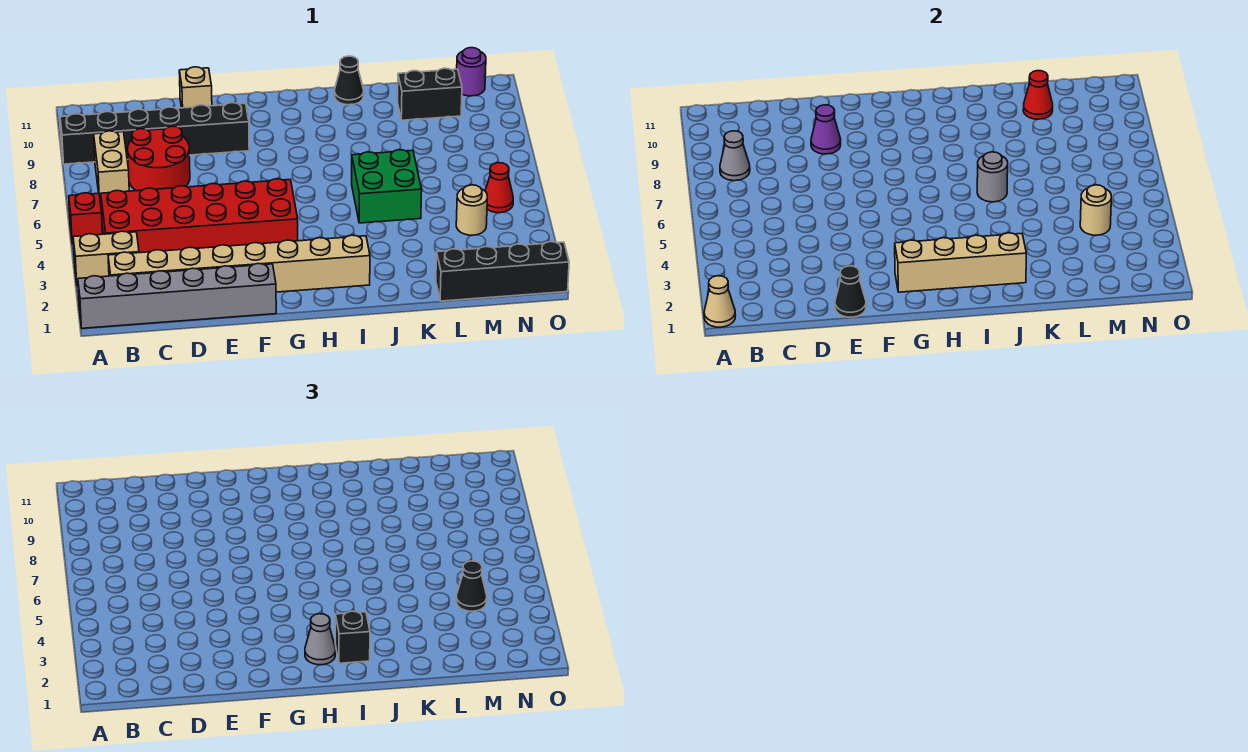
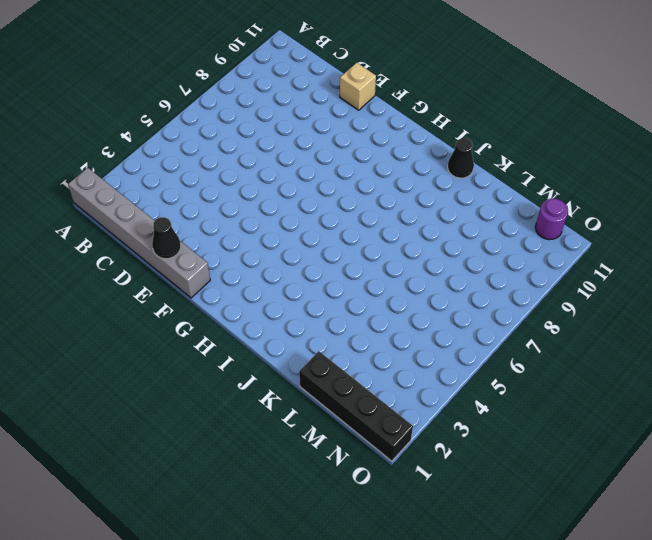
none -> tan 1x2 brick [73,231,139,286]
none -> red 1x1 brick [69,193,102,244]
none -> black 1x6 brick [60,103,249,164]

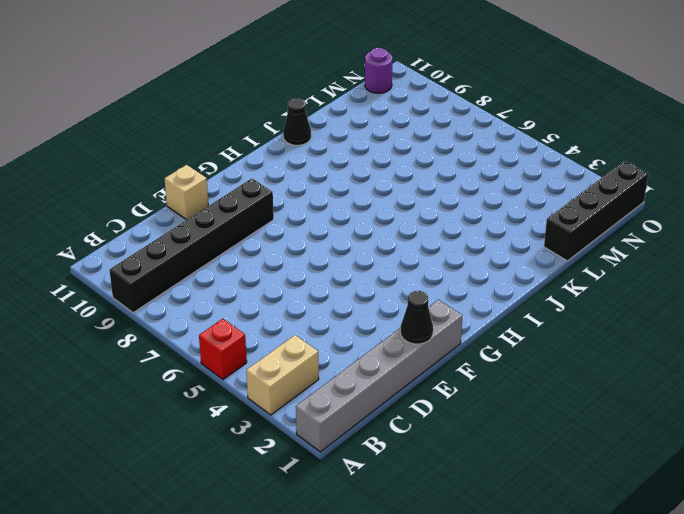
none -> tan 1x8 brick [108,235,370,292]
none -> red 2x6 brick [101,179,298,253]
none -> tan 1x2 brick [94,131,129,201]

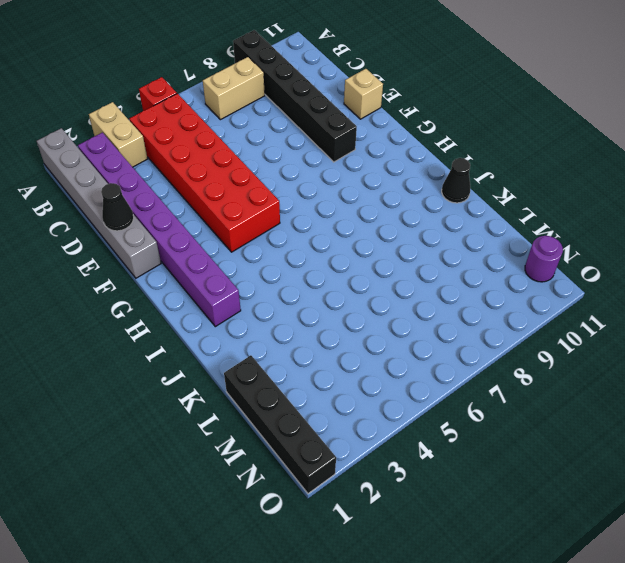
purple 1x8 brick [78,132,241,327] -> tan 1x8 brick [108,235,370,292]
none -> red 2x2 round brick [128,126,190,191]
none -> green 2x2 brick [352,150,422,223]
none -> black 1x2 brick [398,68,462,120]

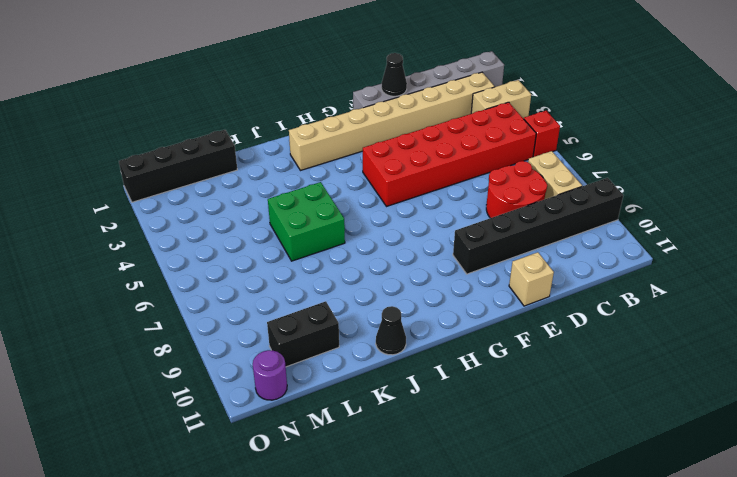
none -> tan 1x1 round brick [456,185,487,235]
none -> red 1x1 cone [485,163,513,213]
none -> tan 1x1 cone [704,276,736,327]

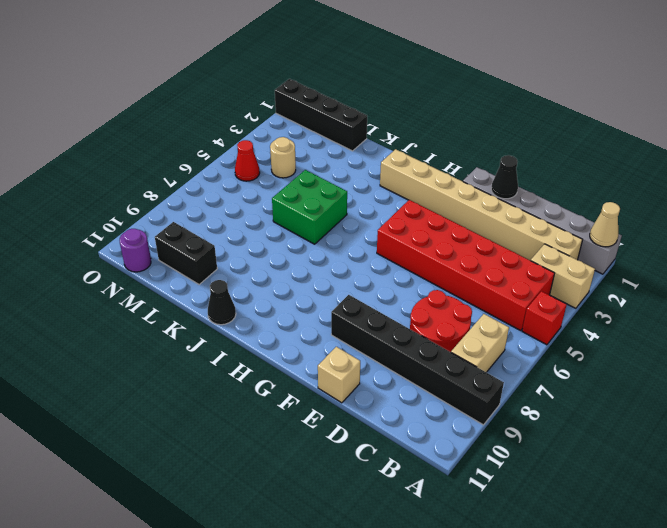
none -> grey 1x1 cone [720,131,750,181]
none -> purple 1x1 cone [811,105,841,154]
none -> tan 1x4 brick [895,233,1026,292]

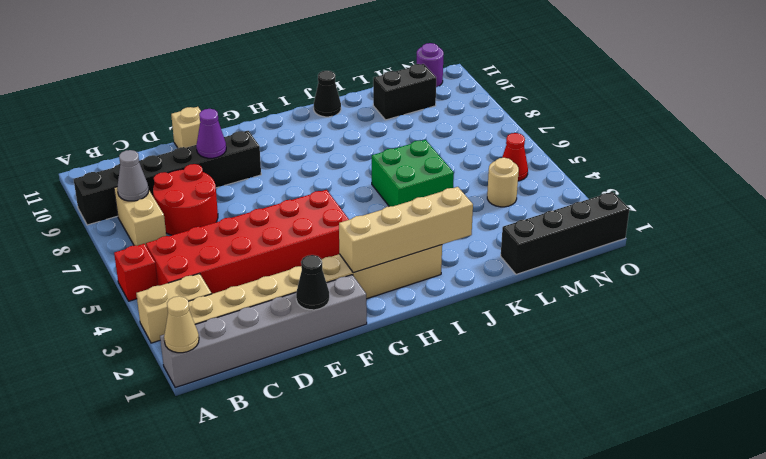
none -> grey 1x1 round brick [977,152,1008,202]
none -> red 1x1 cone [1023,71,1053,119]
none -> tan 1x1 round brick [1080,185,1111,235]

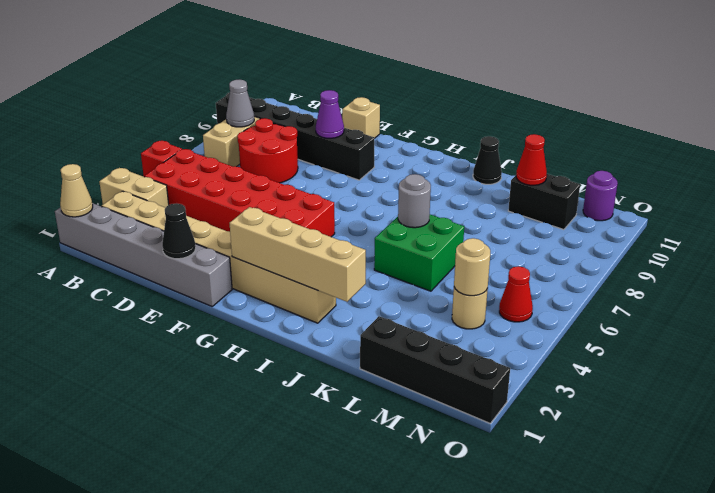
none -> grey 1x1 cone [305,614,336,665]
none -> black 1x1 brick [335,611,370,663]
none -> black 1x1 cone [456,561,487,611]

